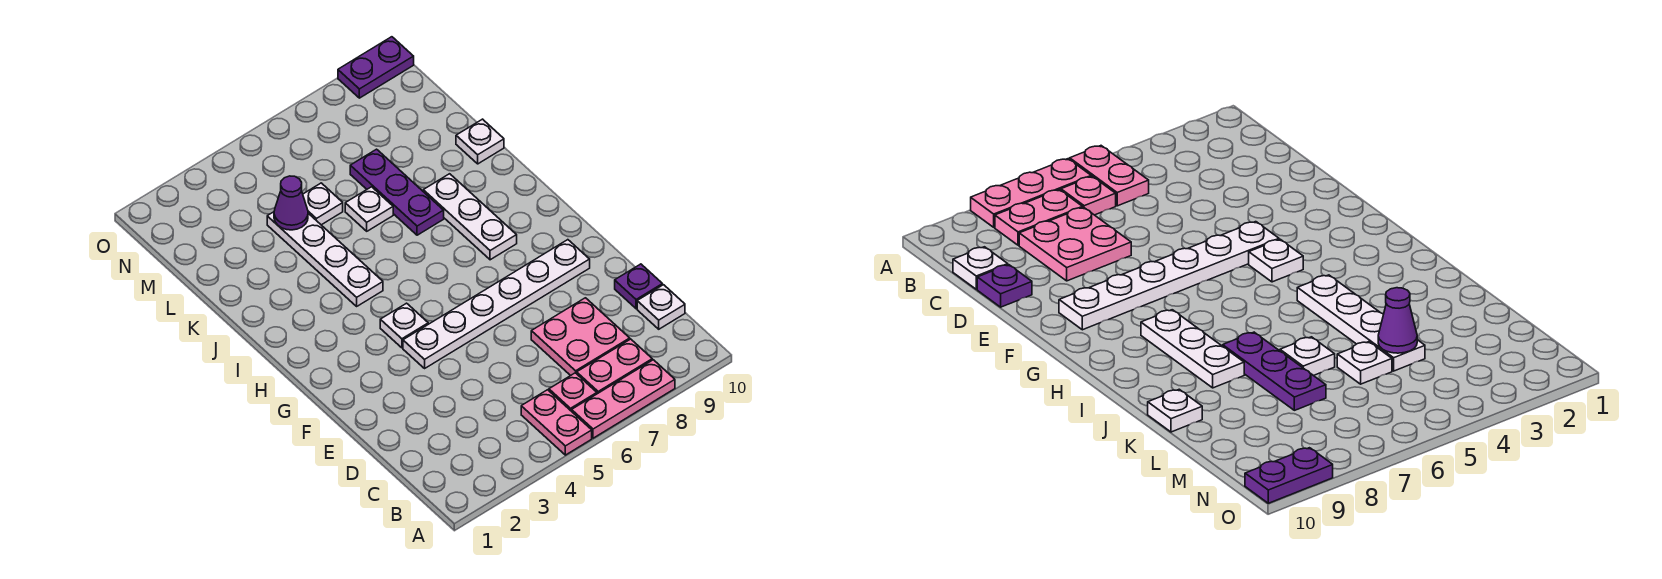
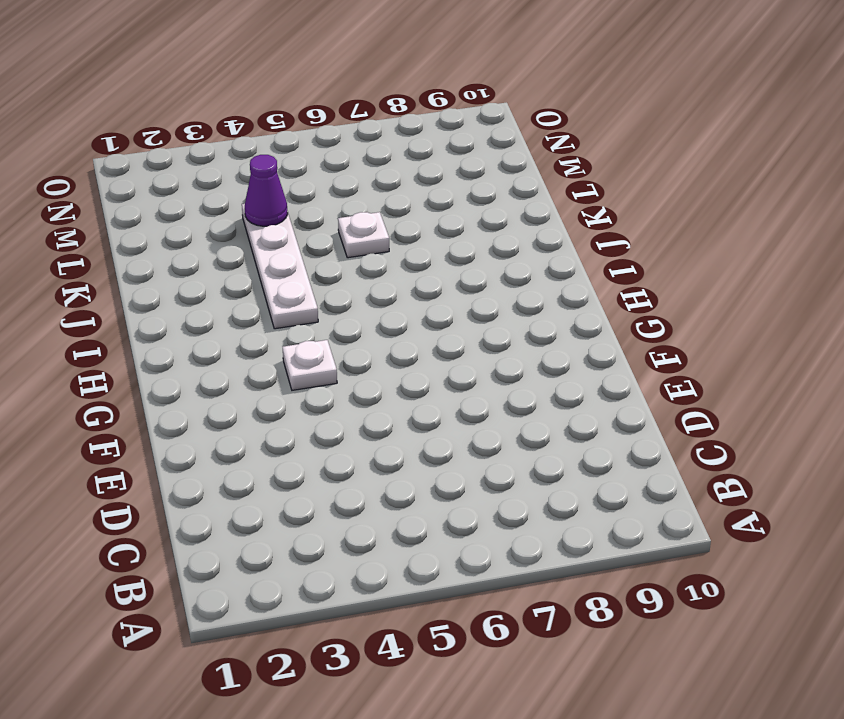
none -> pink 1x2 plate [521,390,592,455]
none -> pink 1x3 plate [572,360,675,438]
none -> pink 1x1 plate [549,373,597,411]

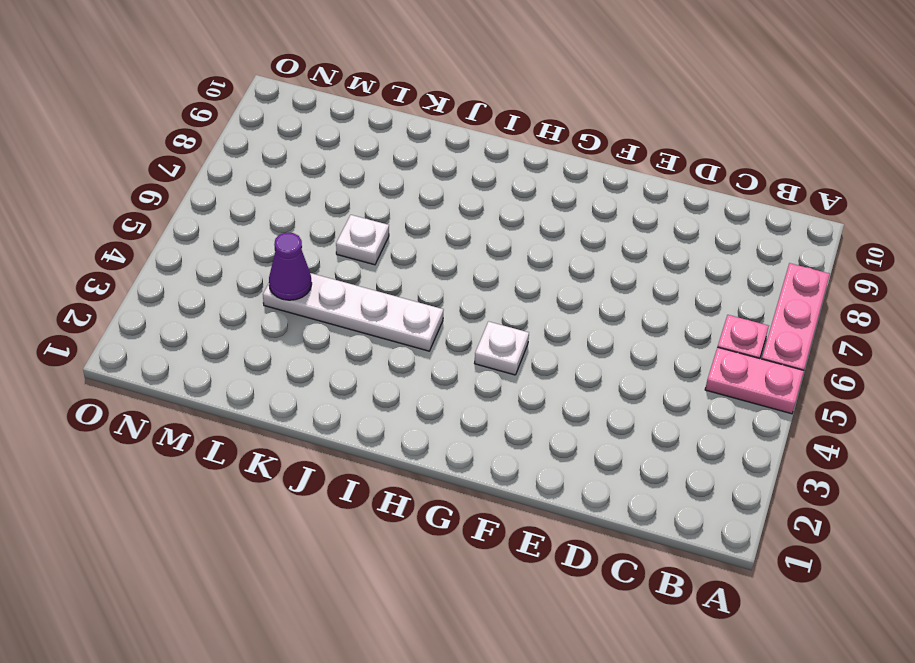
none -> pink 1x2 plate [577,339,652,394]
none -> pink 2x2 plate [531,298,630,376]
none -> white 1x1 plate [637,285,685,329]

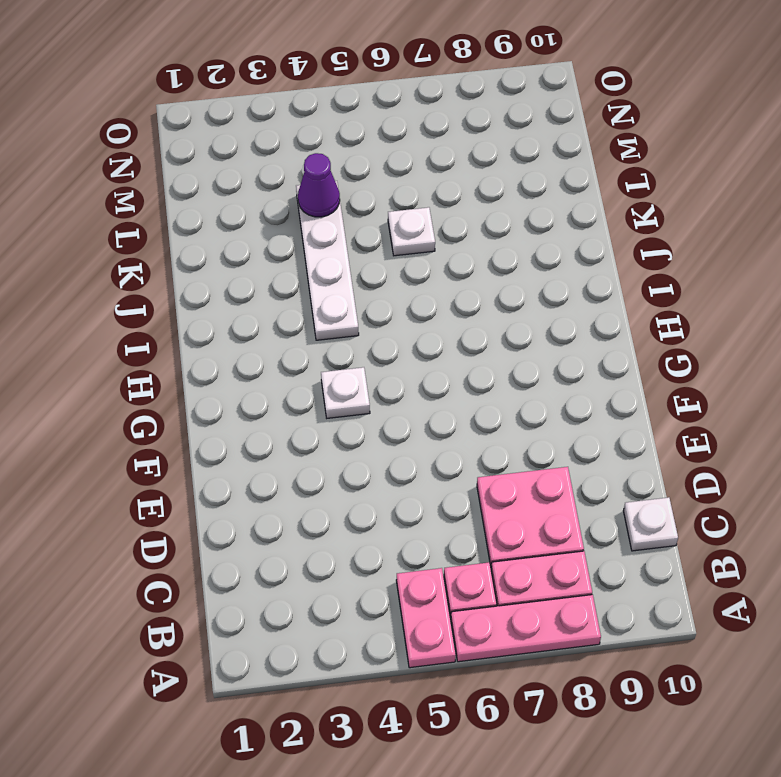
none -> purple 1x1 plate [615,264,662,309]
none -> white 1x6 plate [403,240,590,368]
none -> white 1x3 plate [423,174,517,260]

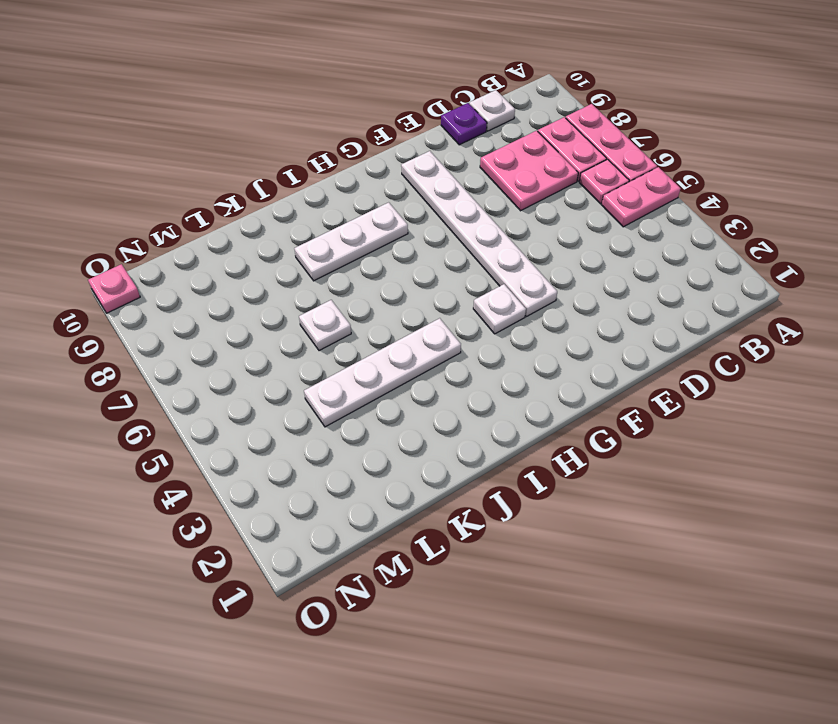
pink 1x1 plate [88,264,140,313] -> purple 1x2 plate [338,37,414,98]
none -> purple 1x3 plate [350,149,444,235]
none -> white 1x1 plate [456,119,504,164]
none -> white 1x1 plate [303,183,343,225]

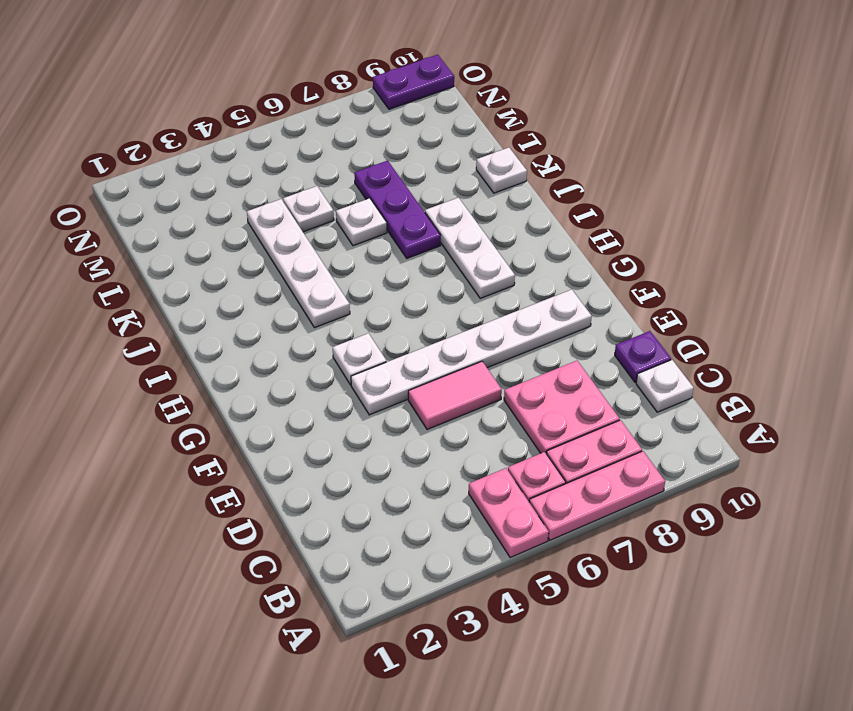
pink 1x2 tile [408,361,502,430] -> none
none -> purple 1x1 cone [274,176,308,230]

